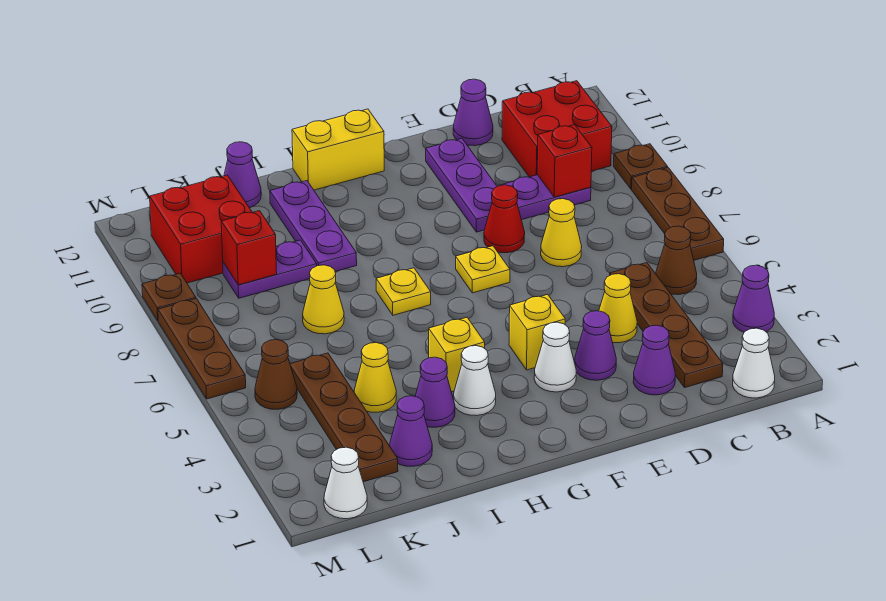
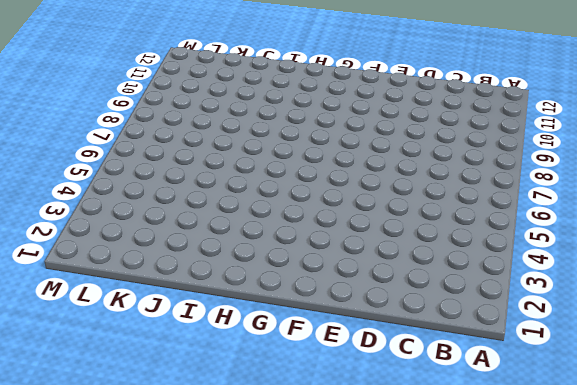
none -> purple 1x1 cone [733,265,774,332]
none -> brown 1x3 plate [632,168,724,260]
none -> brown 1x1 plate [614,144,668,189]
none -> white 1x1 cone [733,328,775,398]

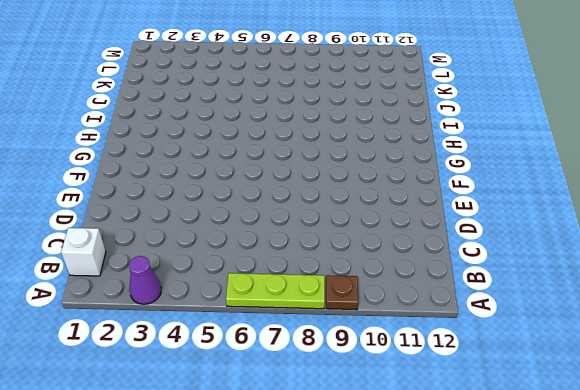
lime 1x3 plate [226,273,325,309] -> brown 1x3 plate [632,168,724,260]
white 1x1 brick [61,228,106,276] -> white 1x1 cone [733,328,775,398]
none -> brown 1x1 cone [656,226,697,295]
none -> red 2x2 brick [502,81,612,177]
none -> brown 1x4 plate [610,263,723,388]
none -> purple 1x2 plate [499,175,591,220]

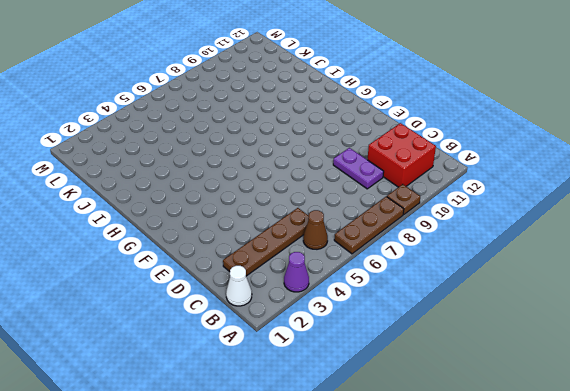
none -> purple 1x1 cone [633,325,675,395]
none -> yellow 1x1 cone [599,274,637,343]
none -> yellow 1x1 cone [541,199,582,267]
none -> purple 1x1 cone [453,79,493,146]

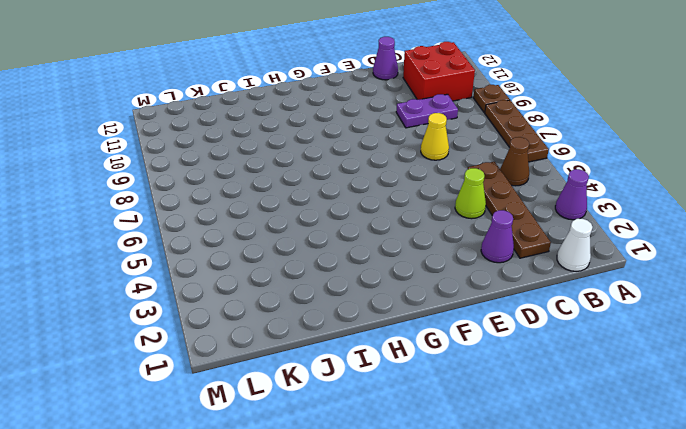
lime 1x1 cone [455,168,486,219] -> yellow 1x1 cone [599,274,637,343]
none -> purple 1x1 cone [575,311,616,380]
none -> red 1x1 cone [484,185,525,253]
none -> purple 1x3 plate [426,138,497,232]
none -> white 1x1 cone [534,322,576,392]

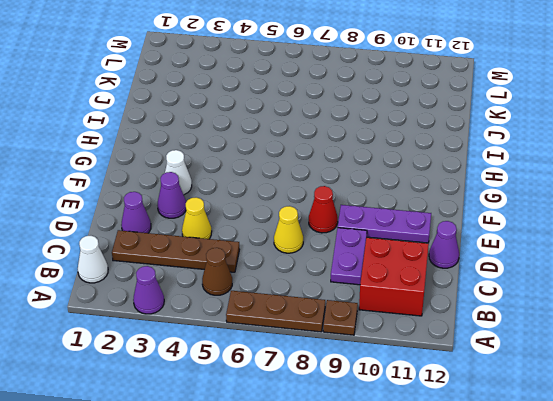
none -> yellow 1x1 brick [509,294,565,370]
none -> yellow 1x1 plate [456,246,510,293]
none -> yellow 1x2 brick [292,109,384,190]
none -> white 1x1 cone [454,346,496,416]

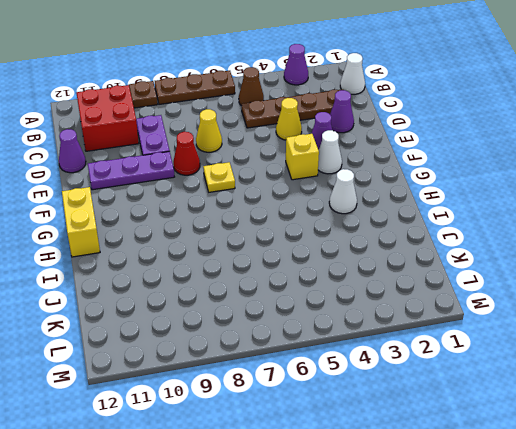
none -> yellow 1x1 brick [429,317,485,392]
none -> yellow 1x1 plate [376,268,431,315]
none -> purple 1x1 cone [415,357,455,427]
none -> purple 1x3 plate [270,181,357,272]

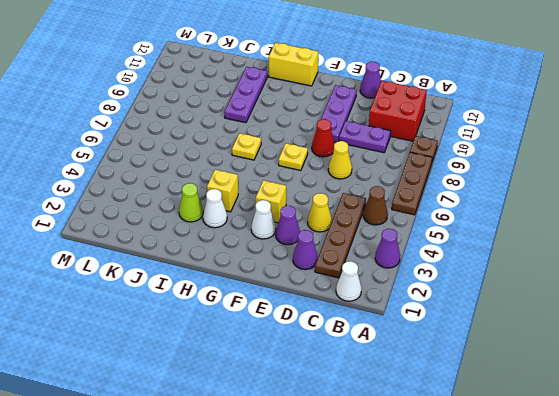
lime 1x1 cone [179,183,203,222] -> purple 1x1 cone [415,357,455,427]
none -> purple 1x1 cone [390,396,432,466]
none -> yellow 1x1 cone [354,343,396,412]
none -> yellow 1x1 cone [303,265,344,334]
none -> purple 1x2 plate [223,240,317,298]

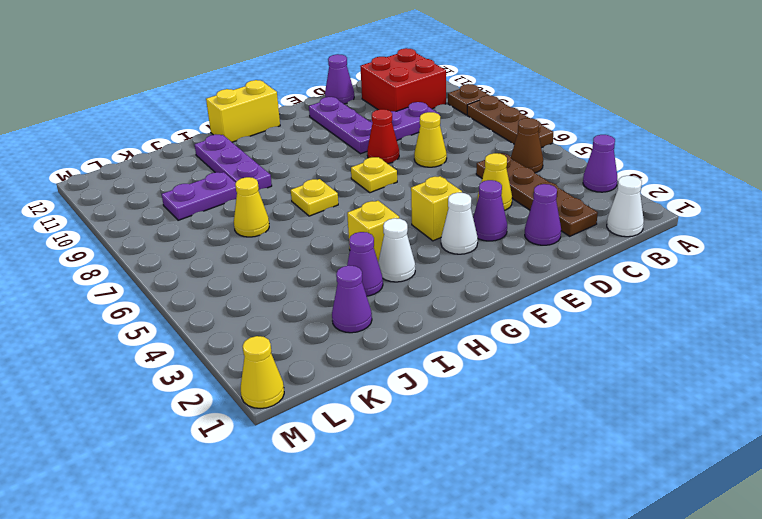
yellow 1x1 cone [241,336,284,409] -> yellow 1x1 cone moved to [354,343,396,412]
none -> purple 1x1 cone [224,142,261,208]
none -> brown 1x4 plate [290,353,398,482]
none -> red 2x2 brick [150,175,252,283]
none -> white 1x1 cone [324,447,367,519]

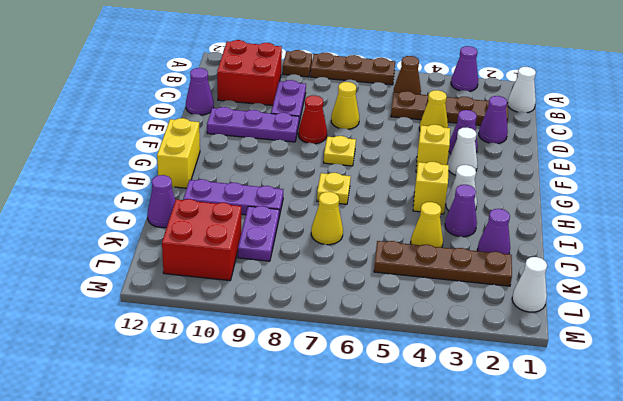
none -> brown 1x1 cone [255,340,297,409]
none -> brown 1x3 plate [158,299,246,399]
none -> brown 1x1 plate [142,273,196,320]
none -> red 1x1 brick [537,125,592,197]

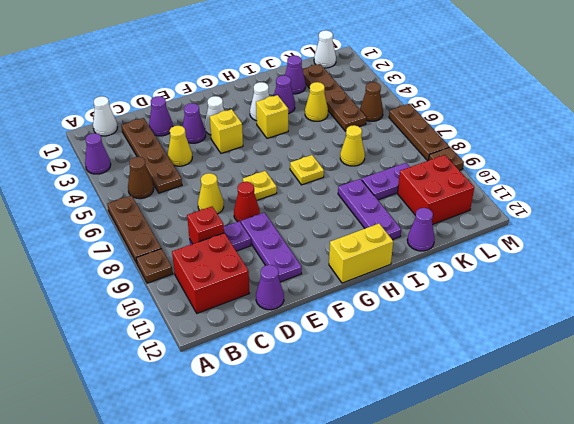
none -> red 1x1 brick [221,211,277,285]

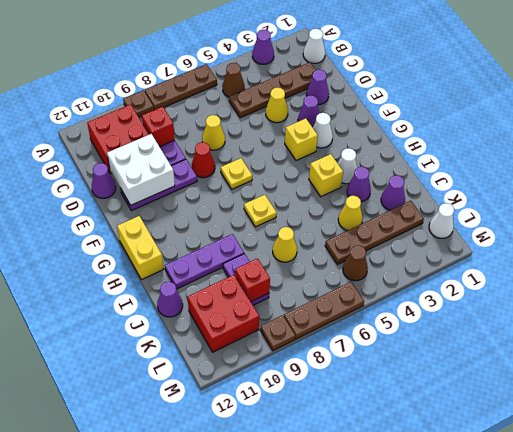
white 2x2 brick [107,134,175,205] -> none

